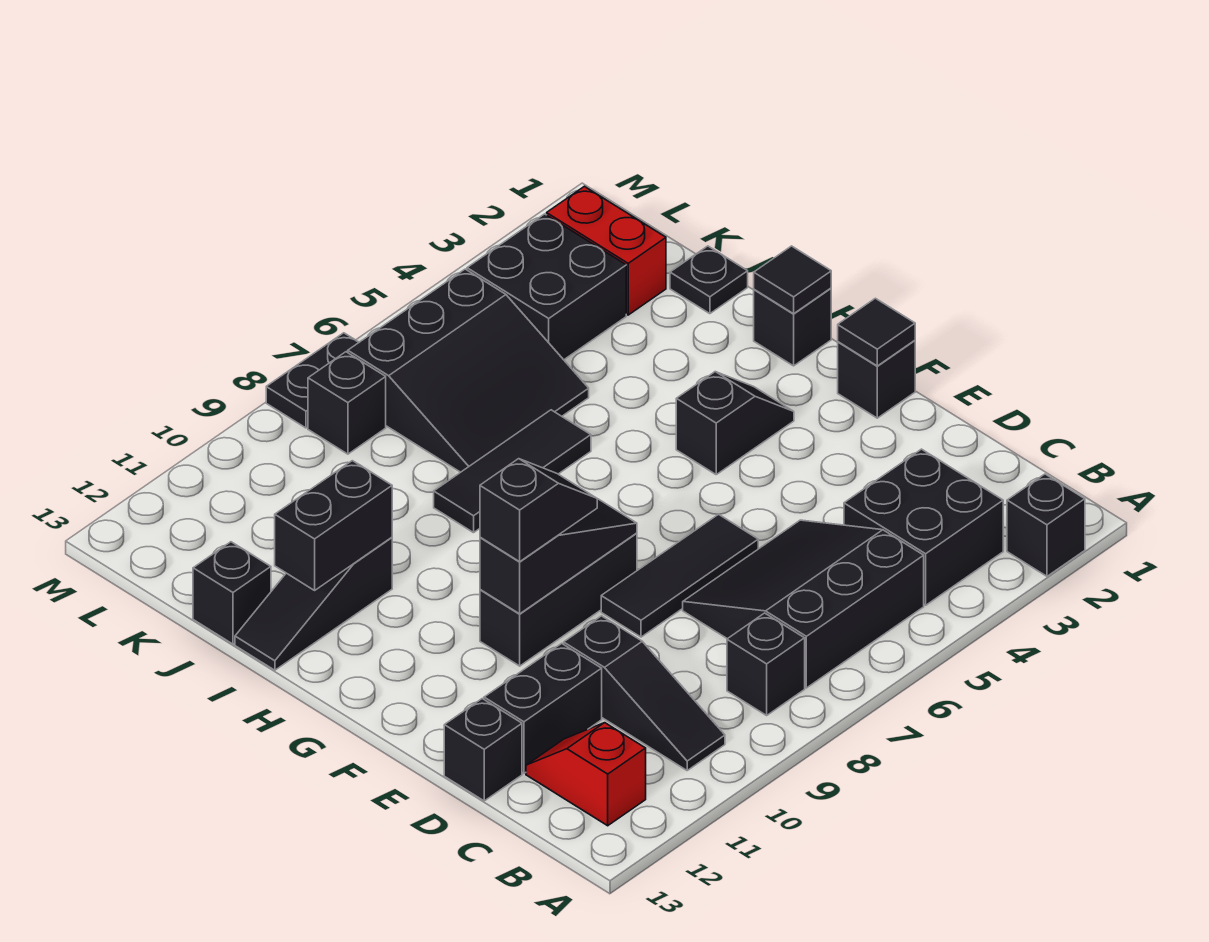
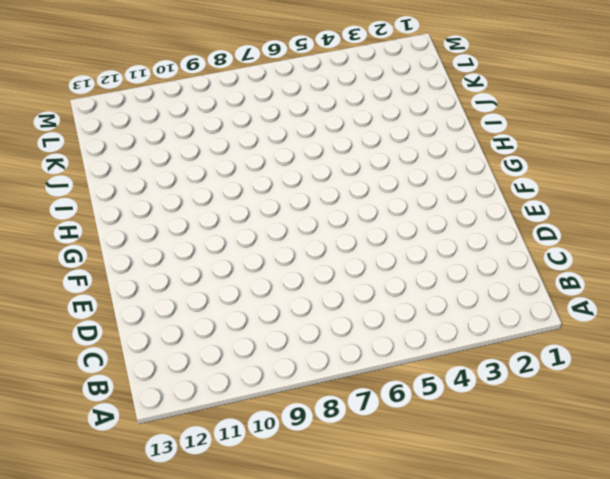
none -> black 1x1 brick [1007,474,1085,576]
none -> black 2x2 brick [844,449,1003,605]
none -> black 3x3 slope [683,520,924,688]

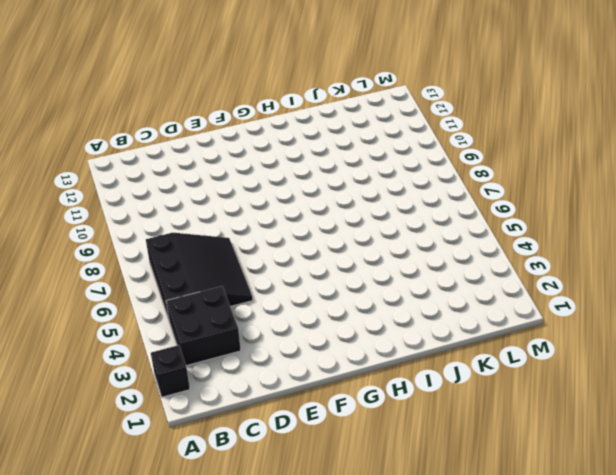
none -> black 1x1 brick [727,613,805,715]
none -> black 1x3 slope [564,616,725,770]
none -> red 1x2 slope [526,723,646,826]

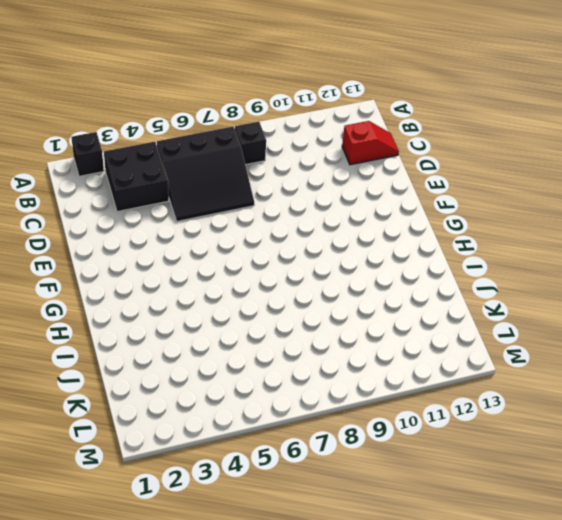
red 1x2 slope [342,121,399,165] -> red 1x2 slope turned to [526,723,646,826]
none -> black 1x3 slope [564,616,725,770]
none -> black 1x2 brick [484,643,602,773]
none -> black 1x1 brick [444,699,522,801]

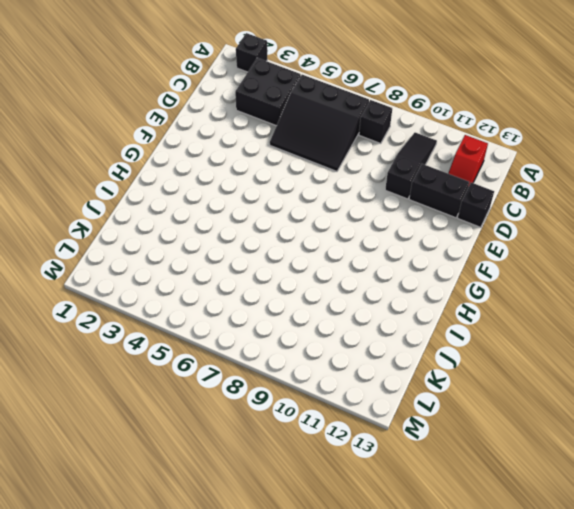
none -> black 1x3 tile [601,514,758,637]
none -> black 1x1 brick [838,340,915,418]
none -> black 1x3 brick [480,533,637,666]

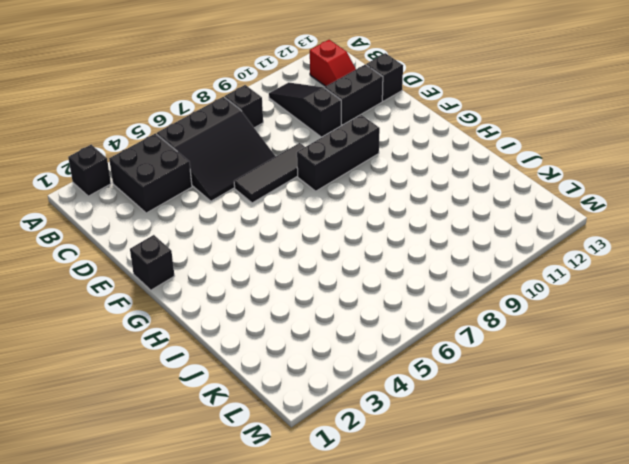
none -> black 1x2 slope [676,372,794,474]
none -> black 1x1 brick [754,288,831,366]
none -> black 1x3 tile [434,410,591,533]

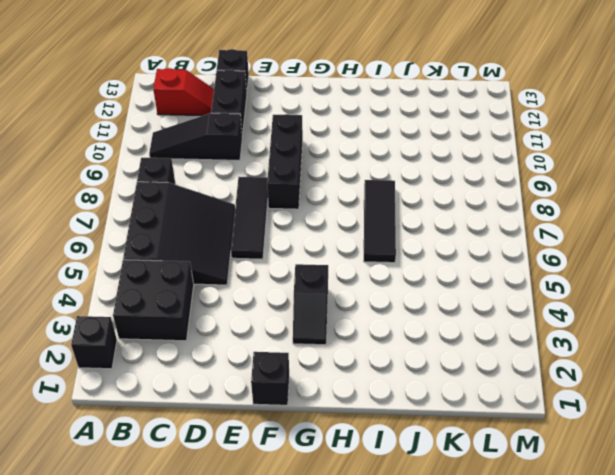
none -> black 1x1 brick [754,288,831,366]
none -> black 1x3 slope [235,537,392,670]
none -> black 1x1 plate [670,246,748,314]

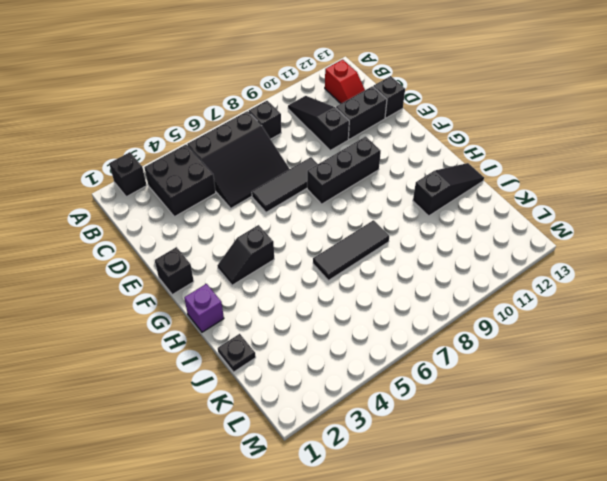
purple 1x1 brick [184,284,224,332] -> black 1x1 brick [754,288,831,366]
none -> black 3x3 slope [348,269,589,472]
none -> black 1x1 brick [193,542,271,644]
none -> red 1x2 brick [547,186,666,315]

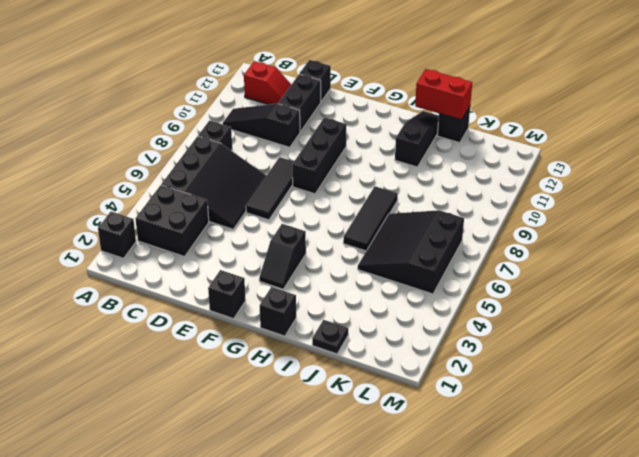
red 1x2 brick [415,69,472,120] -> red 1x2 brick moved to [547,186,666,315]
none -> black 2x2 brick [467,214,626,360]
none -> black 1x1 brick [308,352,386,454]
none -> black 1x2 plate [266,333,359,428]

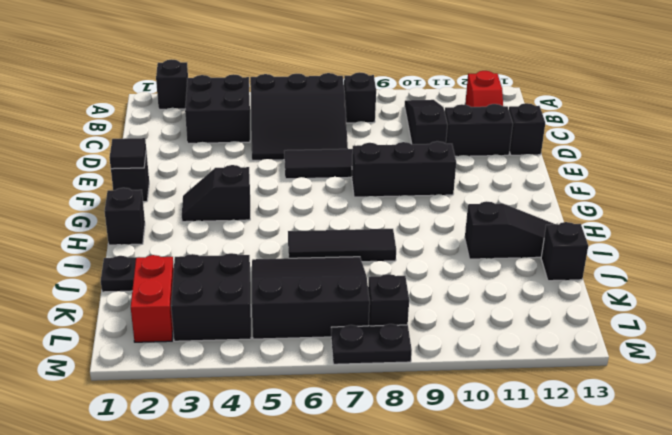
none -> black 1x3 slope [480,499,637,614]
none -> black 1x1 tile [754,246,831,314]
none -> black 1x2 brick [275,461,392,590]

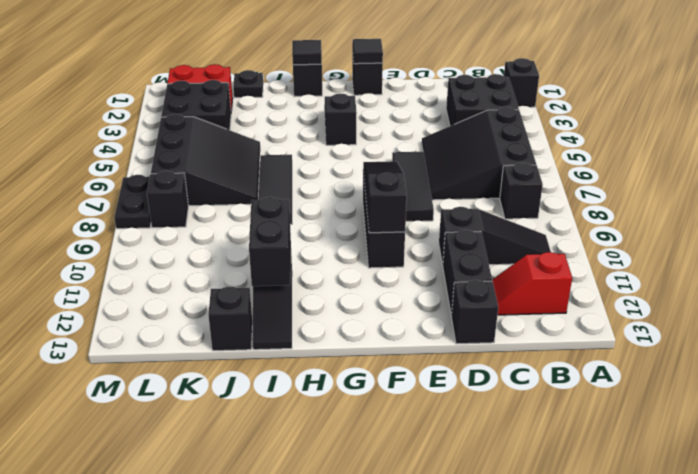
none -> black 1x2 slope [480,459,597,562]

